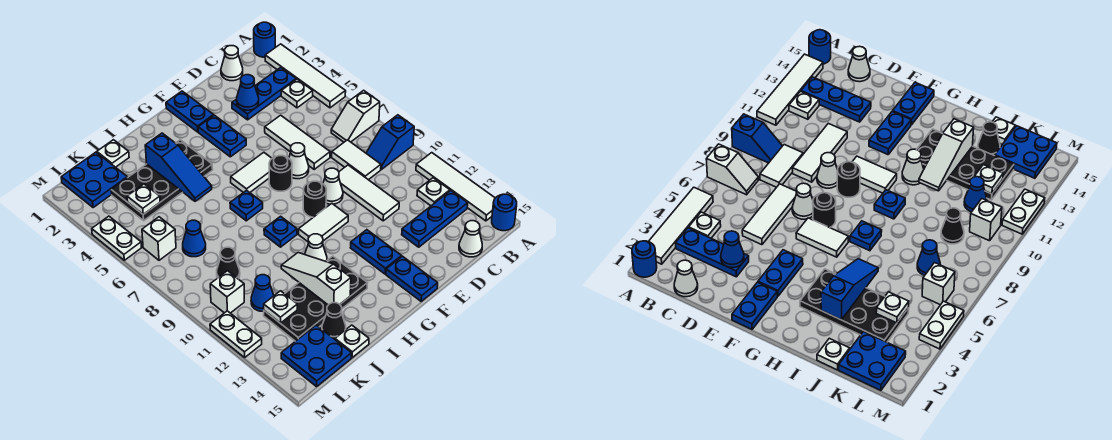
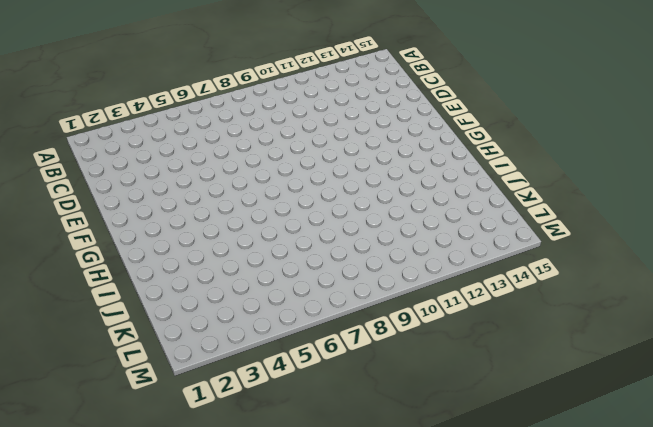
none -> blue 1x1 round brick [254,22,275,57]
none -> white 1x4 tile [265,44,346,108]
none -> white 1x2 slope [331,90,380,142]
none -> blue 1x2 slope [366,115,414,169]

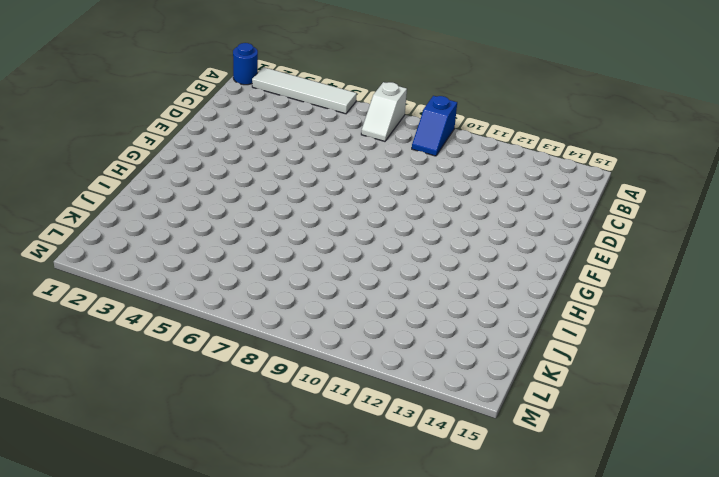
none -> white 1x4 tile [416,153,495,221]
none -> blue 1x1 round brick [492,194,517,231]
none -> blue 1x3 plate [232,67,296,120]
none -> white 1x1 plate [281,79,313,108]

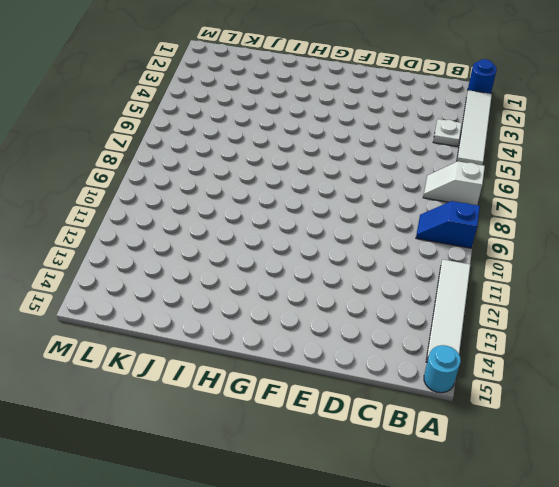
cyan 1x1 round brick [424,345,461,393] -> blue 1x1 round brick [492,194,517,231]
none -> blue 1x3 plate [232,67,296,120]
none -> white 1x1 plate [417,178,450,206]
none -> blue 1x3 plate [402,191,468,247]
none -> white 1x1 cone [221,46,243,81]

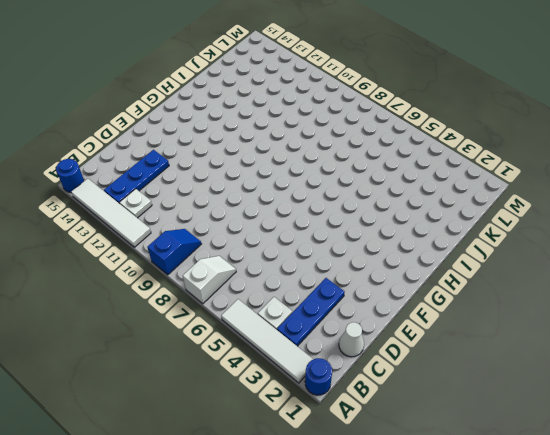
none -> white 1x2 tile [332,140,381,180]
none -> white 1x1 cone [459,221,482,257]
none -> white 1x3 tile [265,115,330,169]
none -> white 1x3 tile [339,165,399,221]

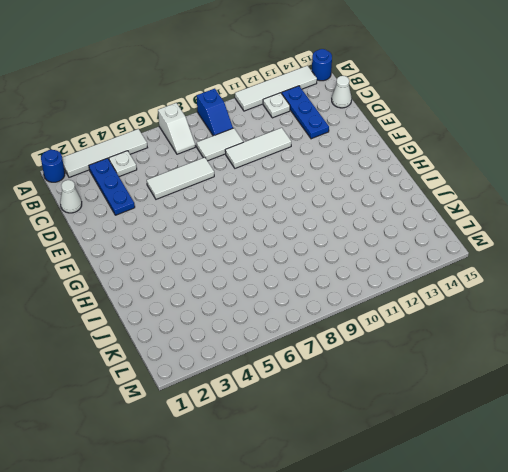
none -> white 1x1 cone [289,143,309,179]
none -> white 1x1 cone [323,168,343,204]
none -> blue 1x2 plate [166,91,214,132]
none -> blue 1x2 plate [198,115,246,157]

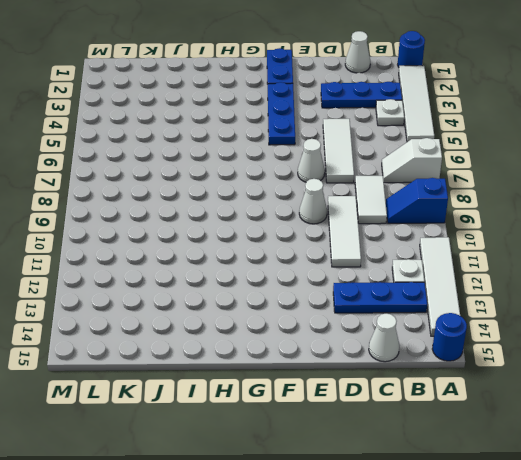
blue 1x3 plate [268,82,295,145] -> blue 1x2 plate [198,115,246,157]
none -> white 1x2 tile [231,152,272,193]
none -> black 1x1 round brick [269,156,292,191]
none -> black 1x1 round brick [303,181,326,217]
none -> white 1x2 tile [299,203,348,242]

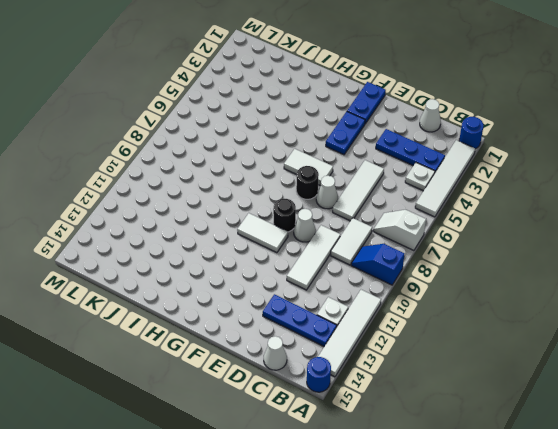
none -> blue 1x2 plate [351,230,401,274]
none -> blue 1x2 plate [386,256,438,301]
none -> black 2x4 plate [111,140,213,220]
none -> blue 1x1 plate [230,190,263,221]

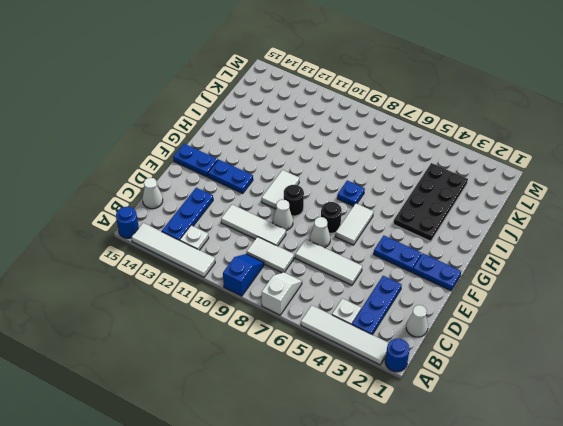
none -> blue 1x1 plate [264,216,297,247]
none -> white 1x1 cone [305,234,327,261]
none -> black 2x4 plate [264,256,367,341]
none -> white 1x1 plate [97,140,129,167]

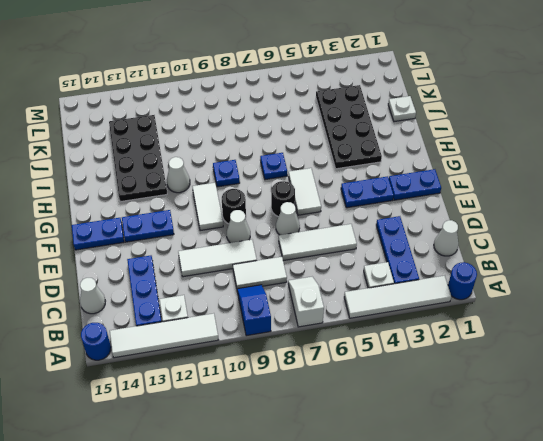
none -> black 1x1 cone [322,303,346,339]
none -> white 1x1 plate [335,325,369,358]
none -> blue 2x2 plate [61,152,127,208]
none -> blue 1x1 cone [183,220,206,257]

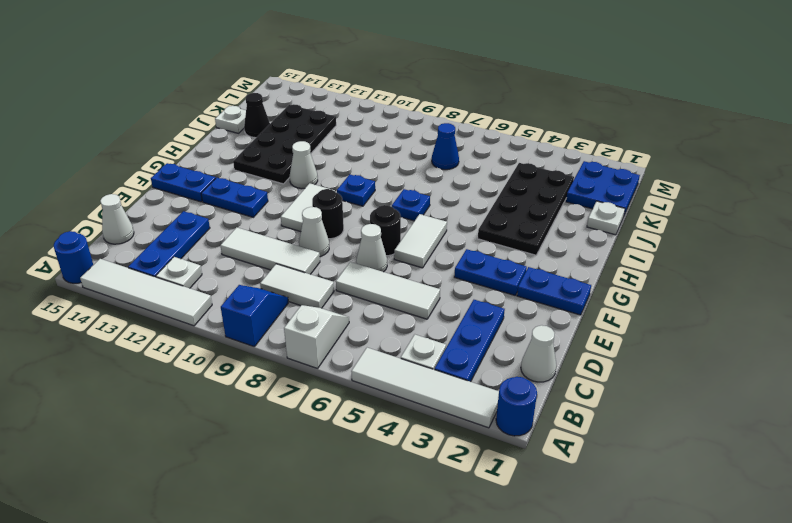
none -> black 1x1 cone [217,247,240,279]
none -> blue 1x1 cone [251,275,274,311]
none -> blue 2x2 plate [281,325,352,387]
none -> white 1x1 brick [142,217,176,260]

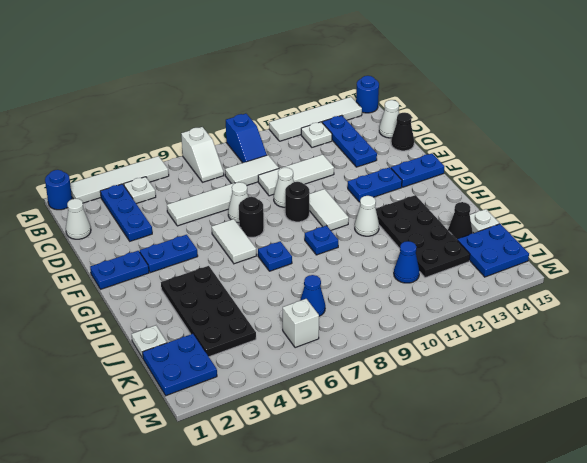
black 1x1 cone [391,113,414,151] -> black 1x1 cone moved to [217,247,240,279]
none -> white 1x1 brick [210,271,244,313]
none -> white 1x2 plate [92,216,142,260]
none -> white 1x2 plate [210,311,262,357]
none -> blue 1x1 cone [237,75,259,110]

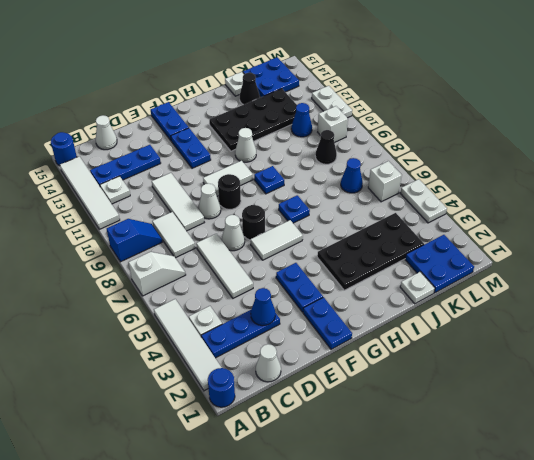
none -> blue 1x3 slope [145,133,212,201]
none -> white 1x3 slope [281,253,351,305]
none -> white 1x1 plate [127,184,160,214]
none -> white 1x1 plate [264,291,297,323]

